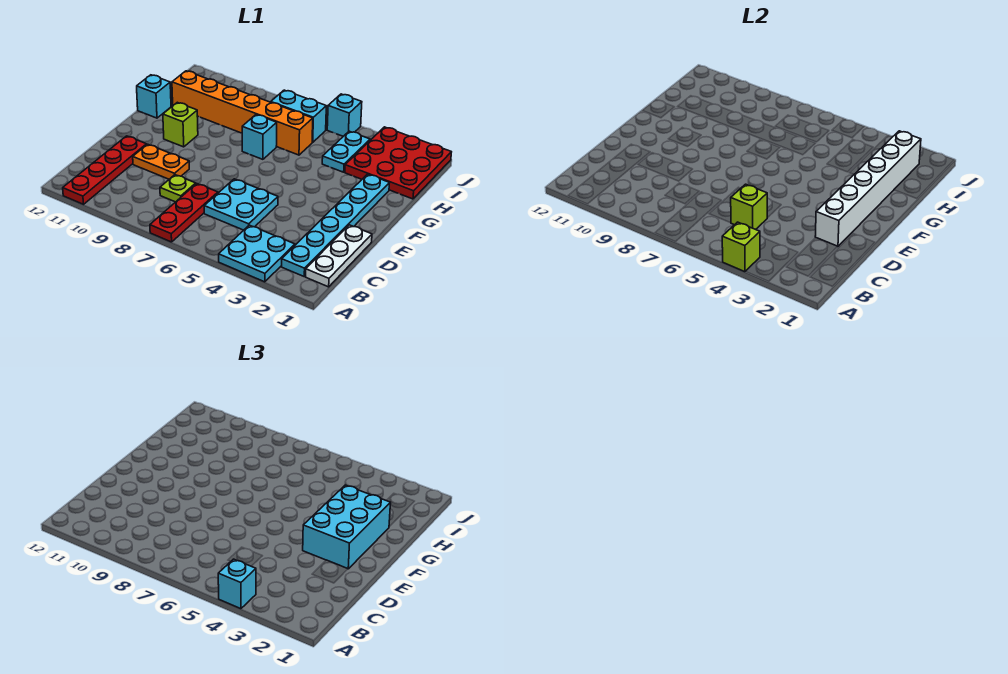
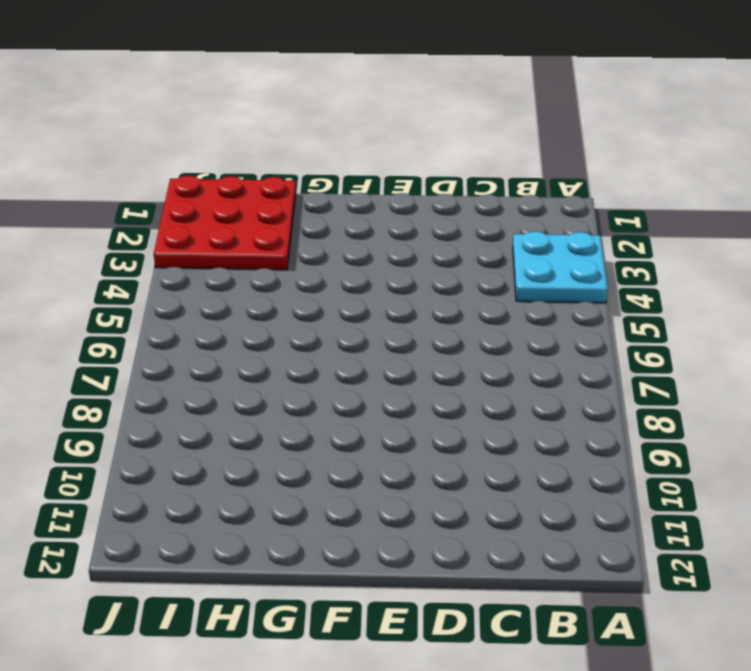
none -> red 1x3 plate [150,184,218,242]
none -> red 1x4 plate [63,136,147,204]
none -> white 1x3 plate [306,225,372,287]

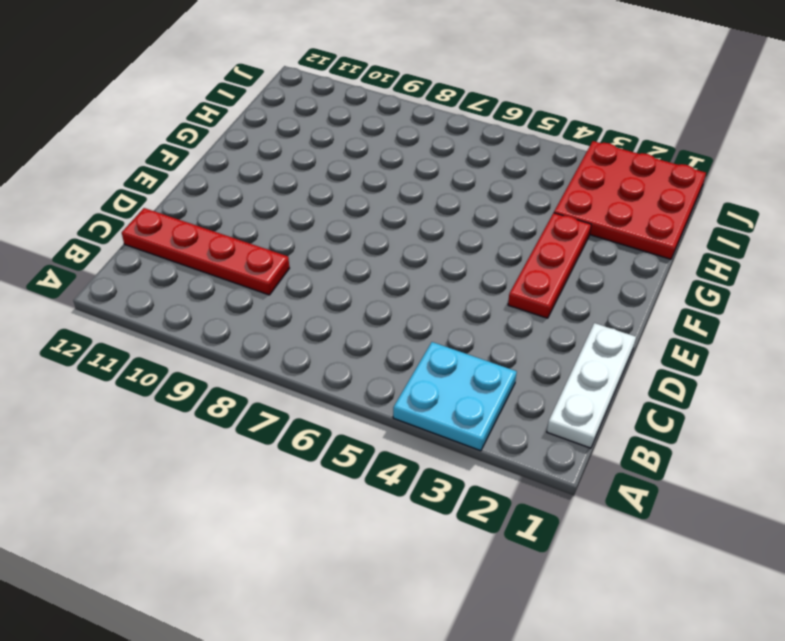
red 1x4 plate [122,208,289,295] -> red 1x4 plate turned to [63,136,147,204]
red 1x3 plate [508,213,591,318] -> red 1x3 plate moved to [150,184,218,242]
none -> cyan 1x6 plate [282,174,389,276]
none -> cyan 2x2 plate [204,179,278,230]
none -> lime 1x1 plate [160,175,196,202]

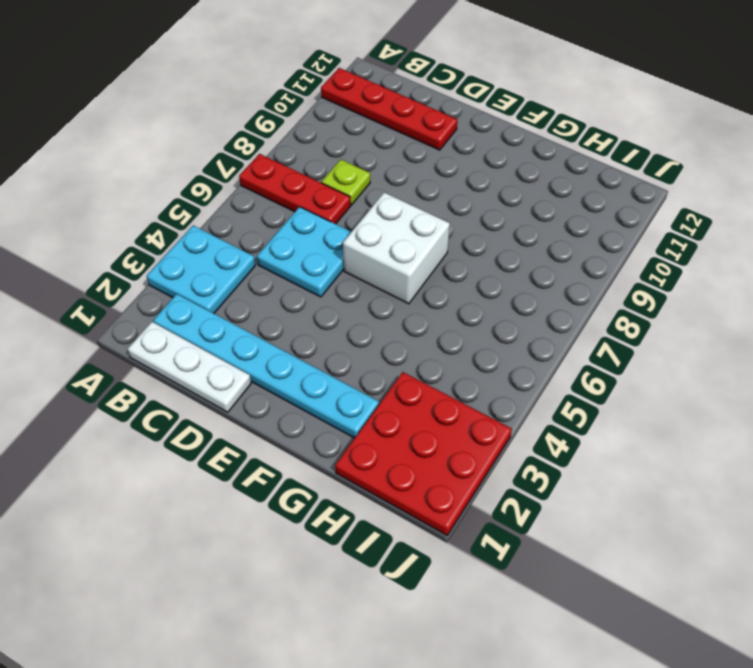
white 2x2 brick [343,193,450,304] -> none
none -> orange 1x2 plate [133,144,189,179]
none -> lime 1x1 brick [163,102,198,147]
none -> cyan 1x1 brick [242,115,277,159]

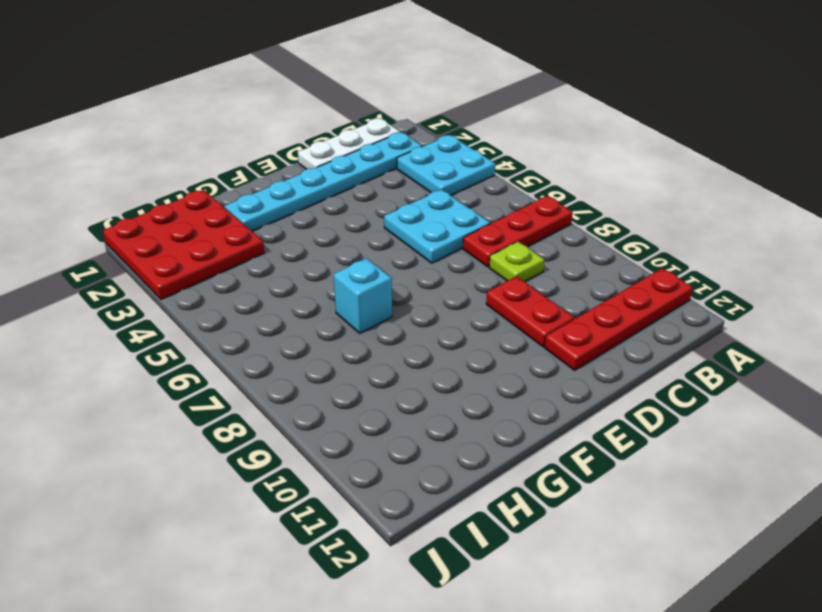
red 1x2 plate [486,276,574,347] -> orange 1x2 plate [133,144,189,179]
none -> lime 1x1 brick [163,102,198,147]
none -> cyan 1x1 brick [137,75,171,118]
none -> cyan 1x2 plate [322,131,370,172]

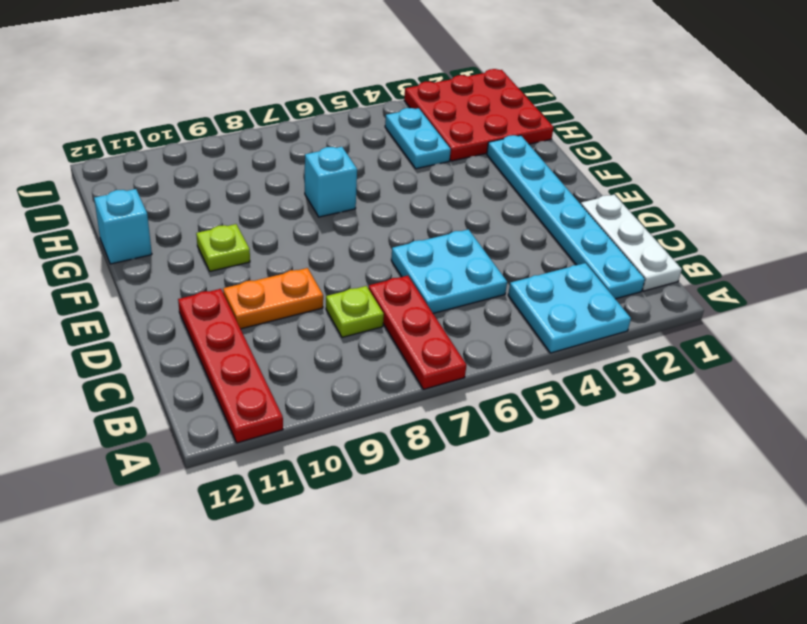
lime 1x1 plate [196,224,250,271] -> lime 1x1 brick [163,102,198,147]
none -> orange 1x6 brick [172,71,313,155]
none -> cyan 1x2 brick [271,90,326,142]
none -> cyan 1x1 brick [327,94,362,136]

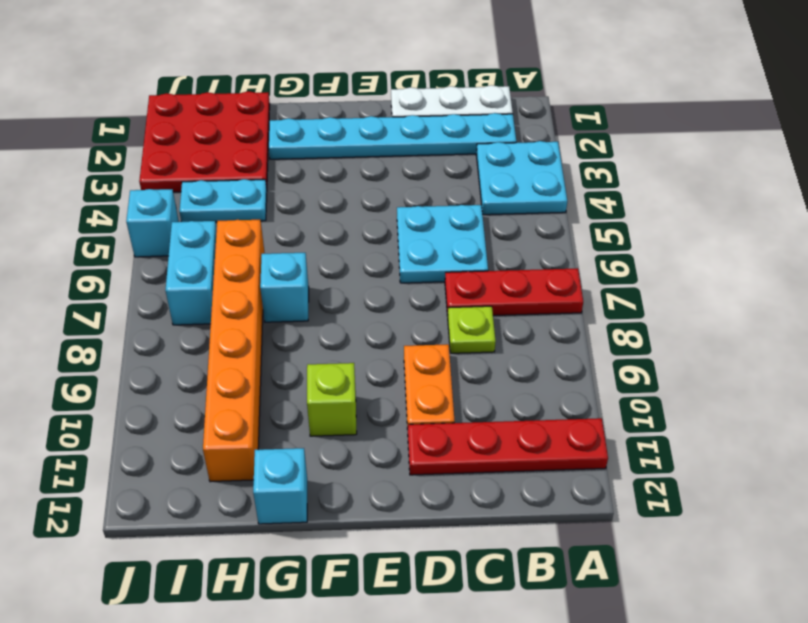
none -> lime 1x1 brick [722,222,760,272]
none -> lime 1x1 brick [731,184,767,230]
none -> white 1x6 brick [815,131,921,247]

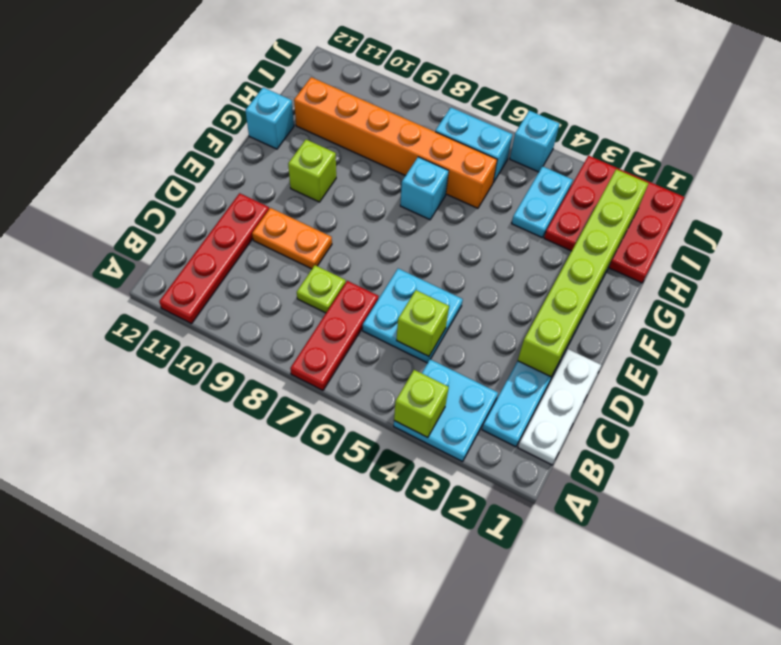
lime 1x6 brick [518,169,649,377] -> white 1x6 brick [815,131,921,247]
none -> cyan 1x1 brick [218,559,256,609]
none -> cyan 2x3 brick [303,485,391,569]

